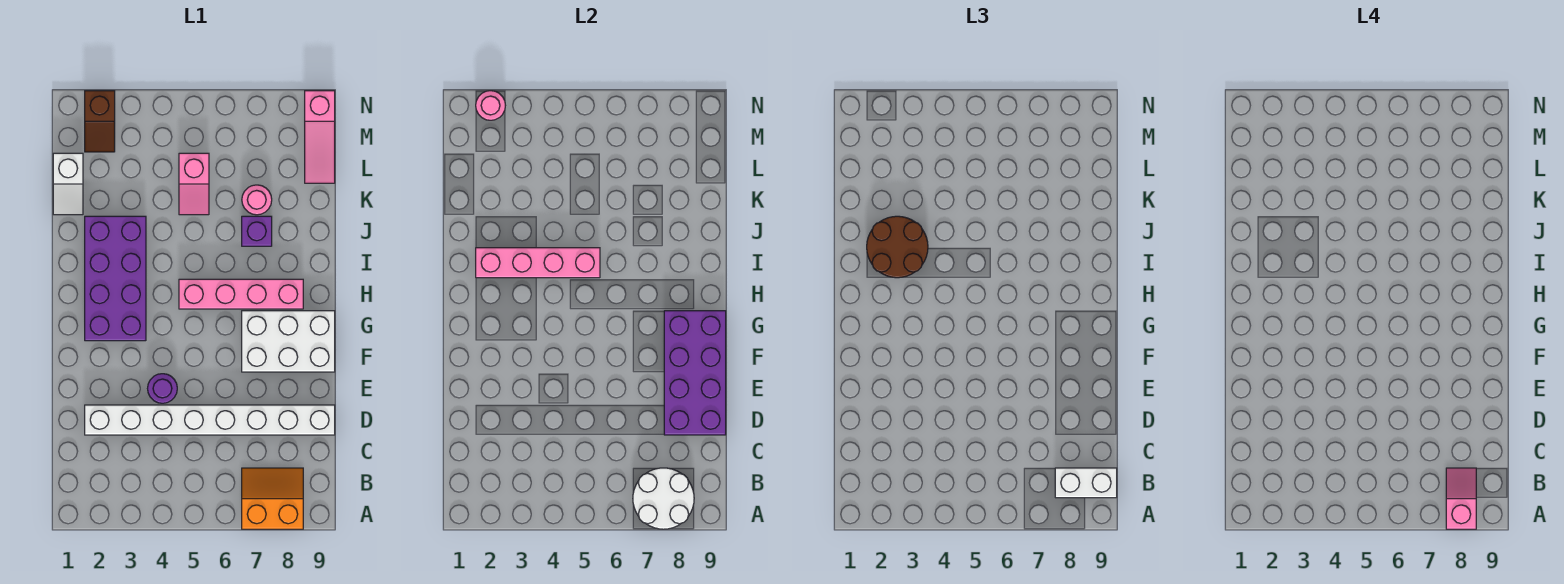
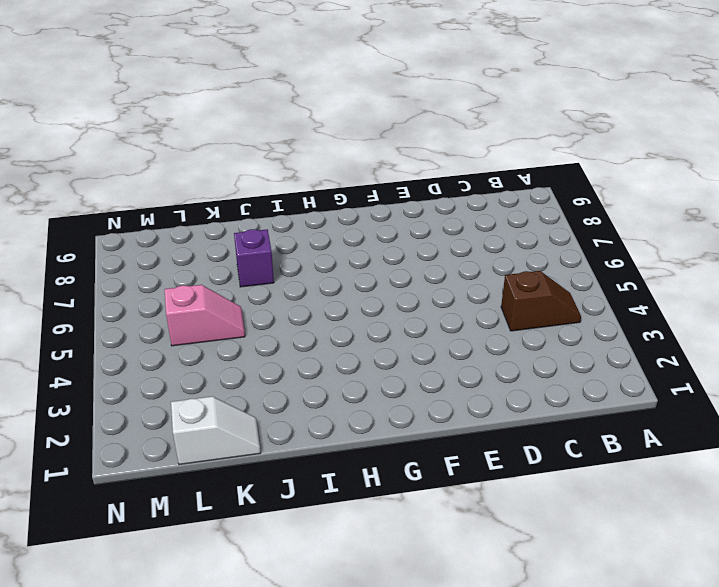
brown 1x2 slope [501,271,581,331] -> brown 1x2 slope moved to [85,91,115,152]
none -> orange 2x2 slope [242,468,303,529]
none -> white 1x8 brick [85,405,335,435]
none -> purple 1x1 round brick [148,374,177,403]

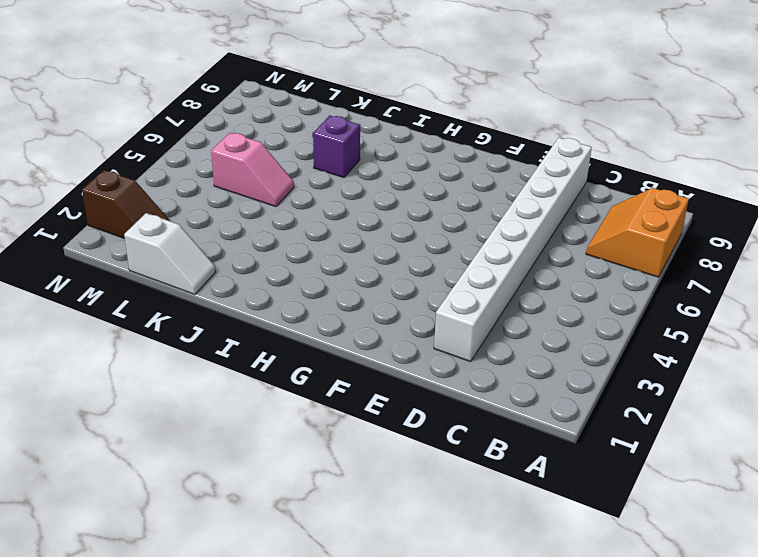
none -> purple 1x1 round brick [148,374,177,403]
none -> white 2x3 brick [242,311,335,372]
none -> purple 2x4 brick [85,216,146,341]

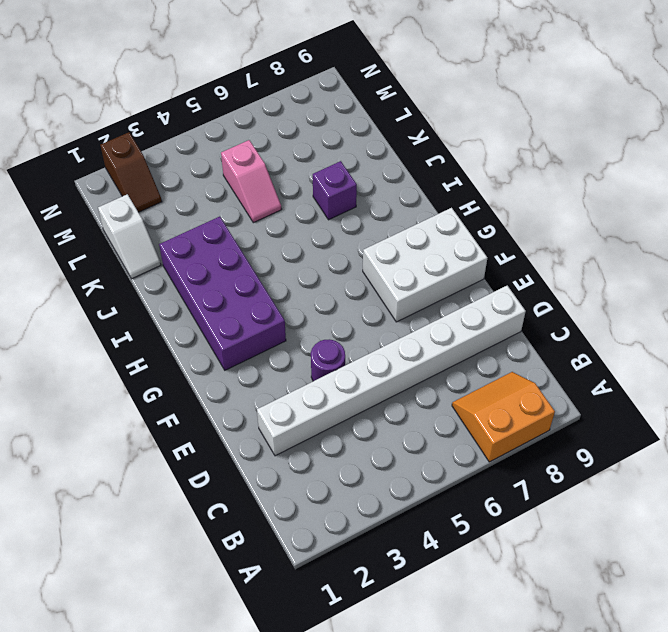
none -> pink 1x4 brick [179,279,303,309]
none -> pink 1x1 round brick [242,185,272,215]
none -> pink 1x3 slope [305,91,335,183]

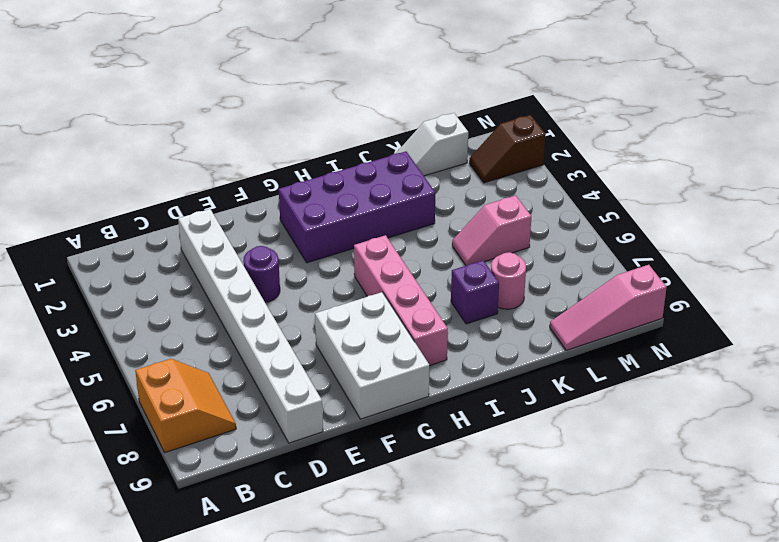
none -> white 2x2 round brick [633,468,694,529]
none -> purple 2x4 brick [664,311,726,435]
none -> pink 1x4 brick [476,248,600,278]

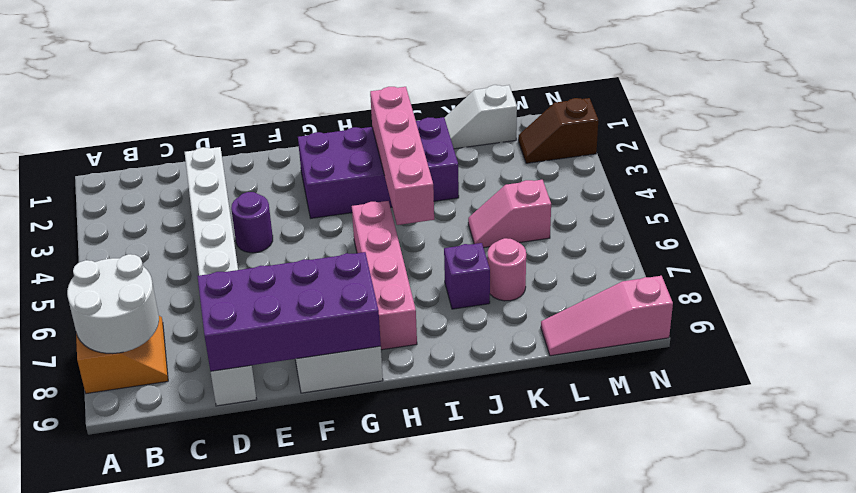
none -> pink 1x1 round brick [476,91,505,120]
none -> white 1x2 brick [1055,468,1117,498]
none -> brown 2x2 round brick [867,216,928,278]

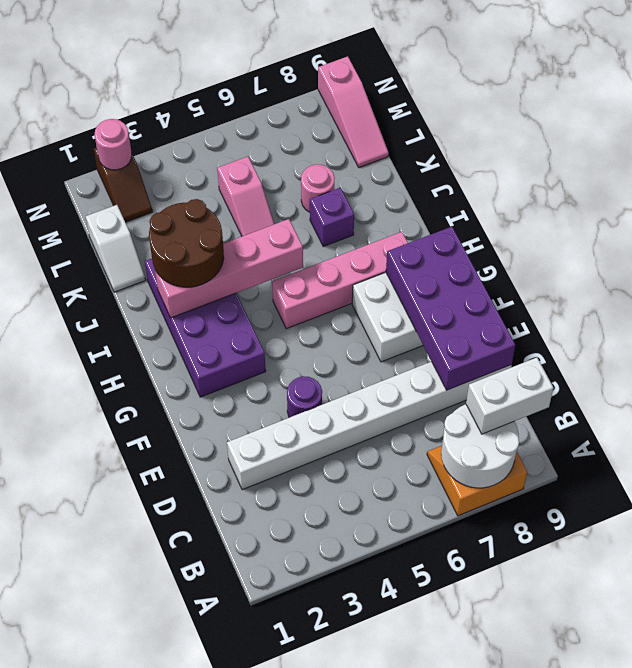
none -> pink 1x2 slope [1446,468,1476,529]

